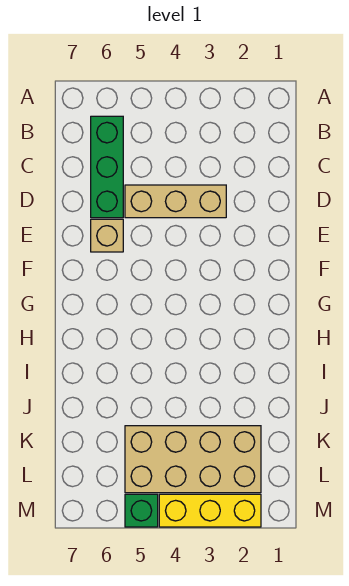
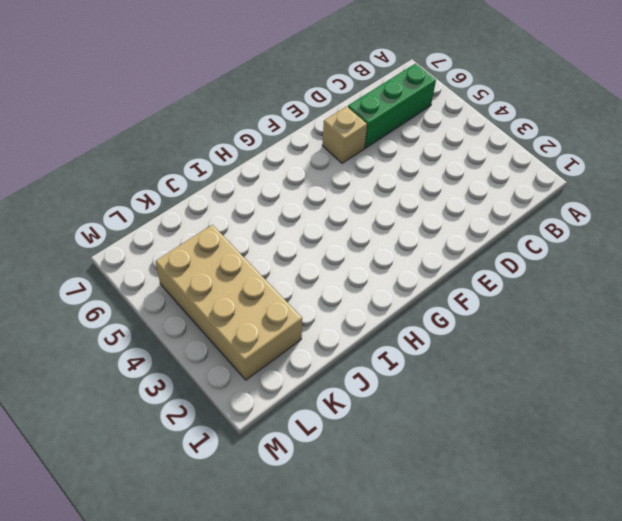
none -> tan 1x3 brick [125,185,226,218]
none -> yellow 1x3 brick [159,494,261,527]

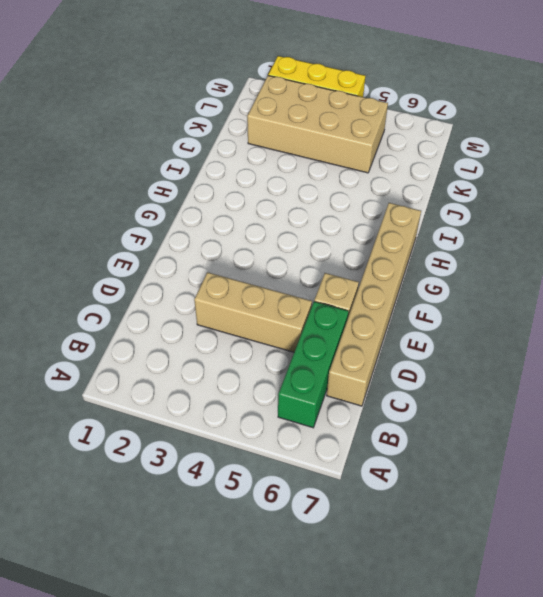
tan 1x6 brick [327,203,421,406] -> none
none -> green 1x1 brick [125,494,158,527]

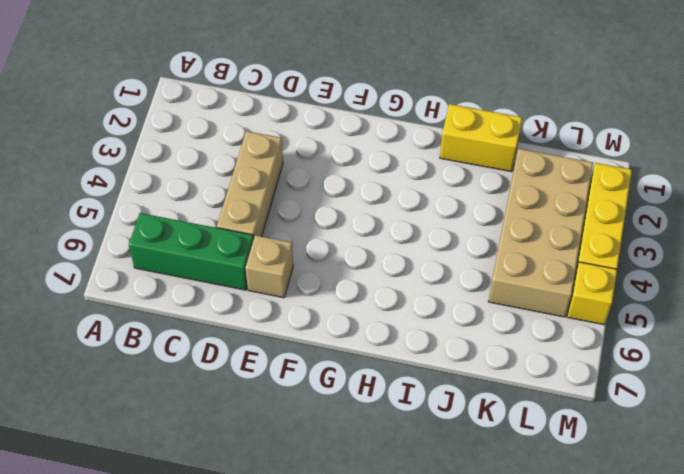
yellow 1x2 brick [440,104,522,172] -> none
yellow 1x1 brick [567,262,617,325] -> green 1x1 brick [125,494,158,527]

